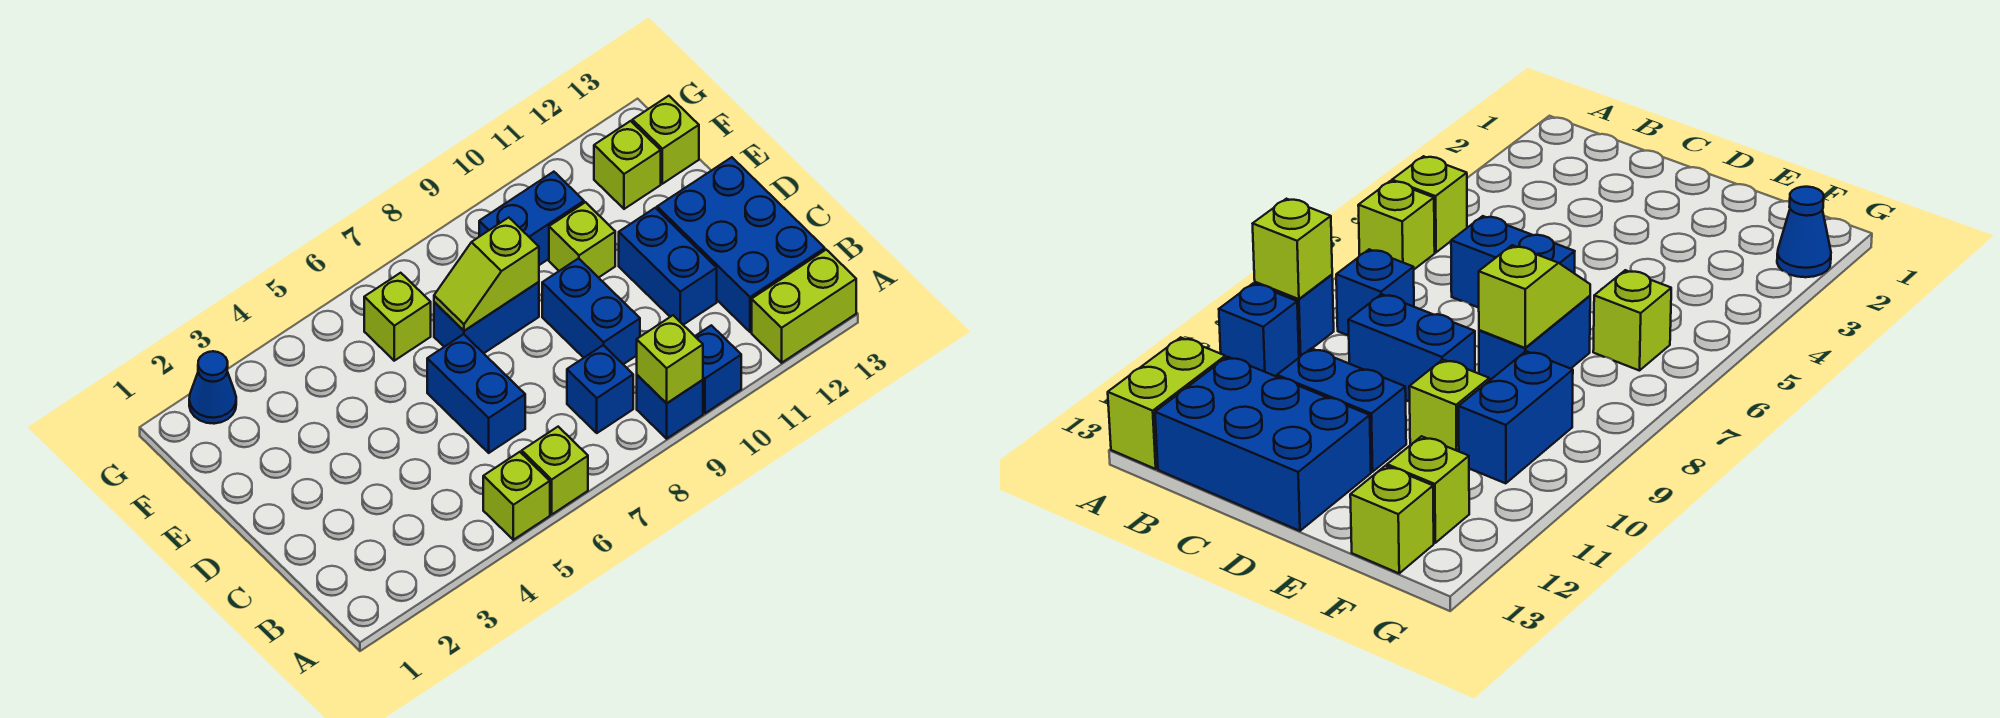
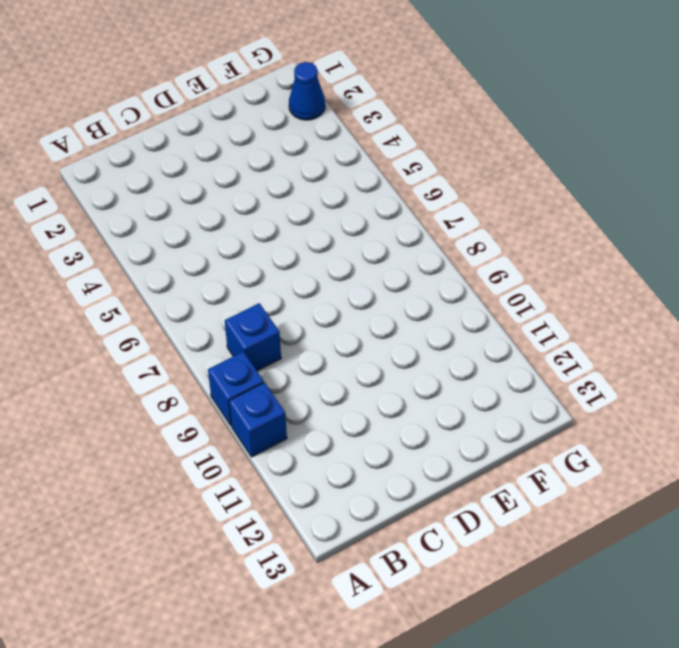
none -> lime 1x1 brick [483,452,550,540]
none -> lime 1x1 brick [522,427,588,514]
none -> lime 1x2 brick [752,250,856,363]

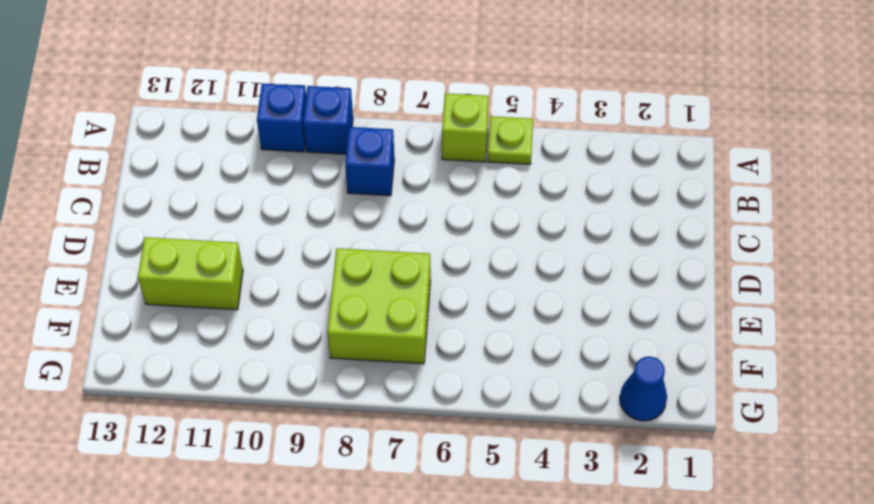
lime 1x1 plate [487,116,533,164] -> lime 1x1 brick [483,452,550,540]
lime 2x2 brick [327,248,431,364] -> blue 1x2 brick [434,282,539,353]
lime 1x2 brick [138,237,243,310] -> lime 1x2 brick moved to [752,250,856,363]
none -> blue 2x3 brick [657,157,825,332]
none -> blue 1x2 brick [427,334,525,453]
none -> blue 1x2 brick [542,258,640,364]

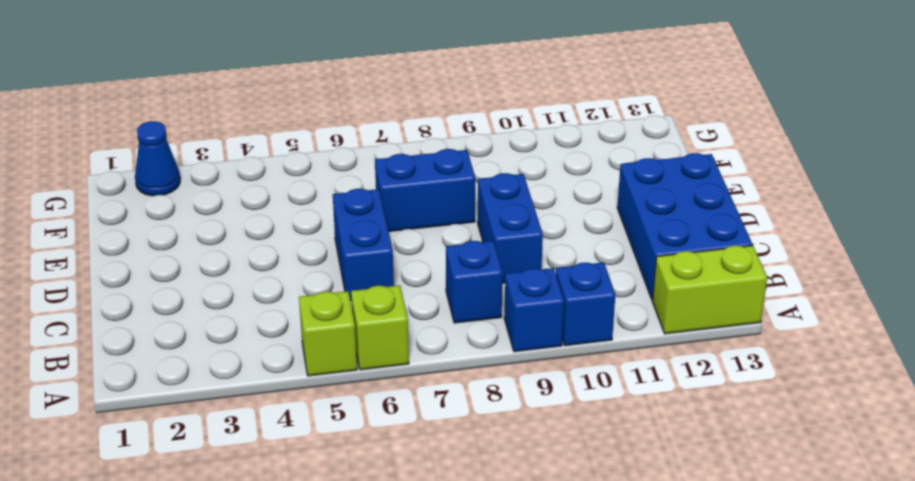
none -> blue 1x2 brick [619,208,717,325]
none -> lime 1x1 brick [549,202,615,278]
none -> lime 1x1 brick [364,273,431,361]

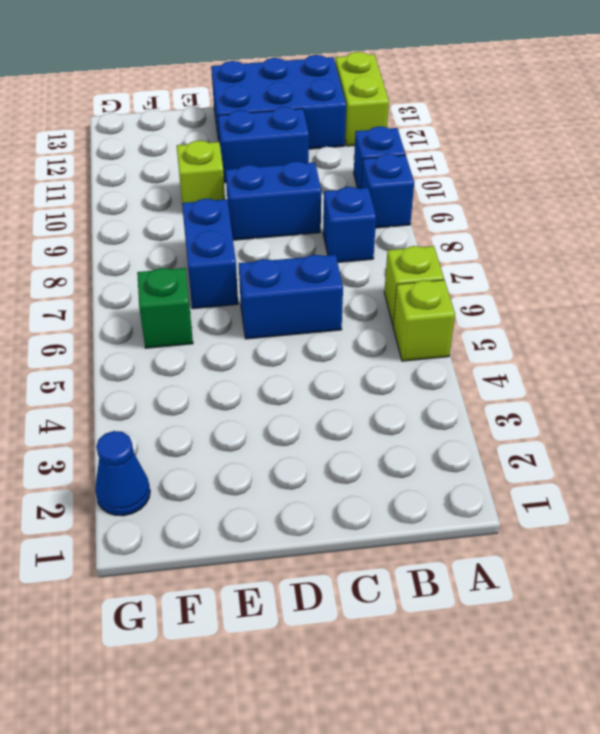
green 1x1 brick [137,268,193,348] -> lime 1x1 brick [364,273,431,361]
none -> blue 1x2 brick [479,172,584,265]
none -> lime 1x1 brick [594,121,661,209]
none -> lime 1x1 brick [632,96,699,184]

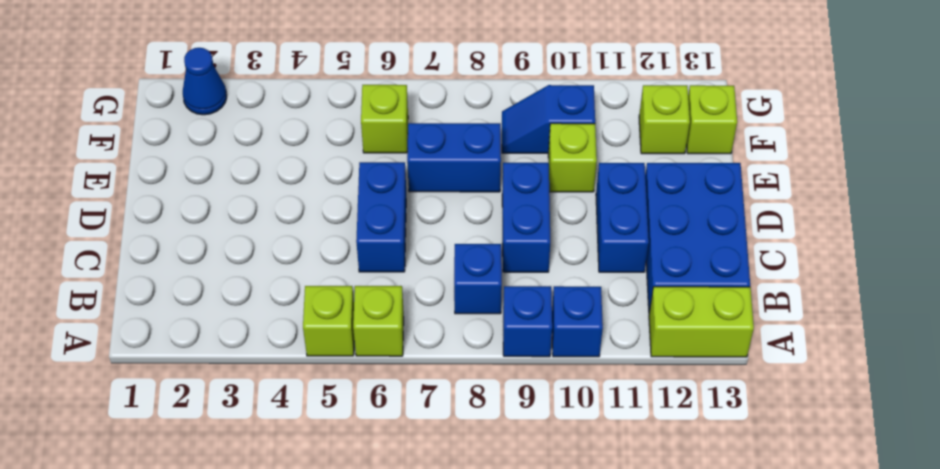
blue 1x2 slope [502,85,595,153] -> blue 1x2 brick [479,172,584,265]
none -> lime 1x1 brick [637,315,703,403]
none -> lime 1x2 slope [434,218,539,331]

